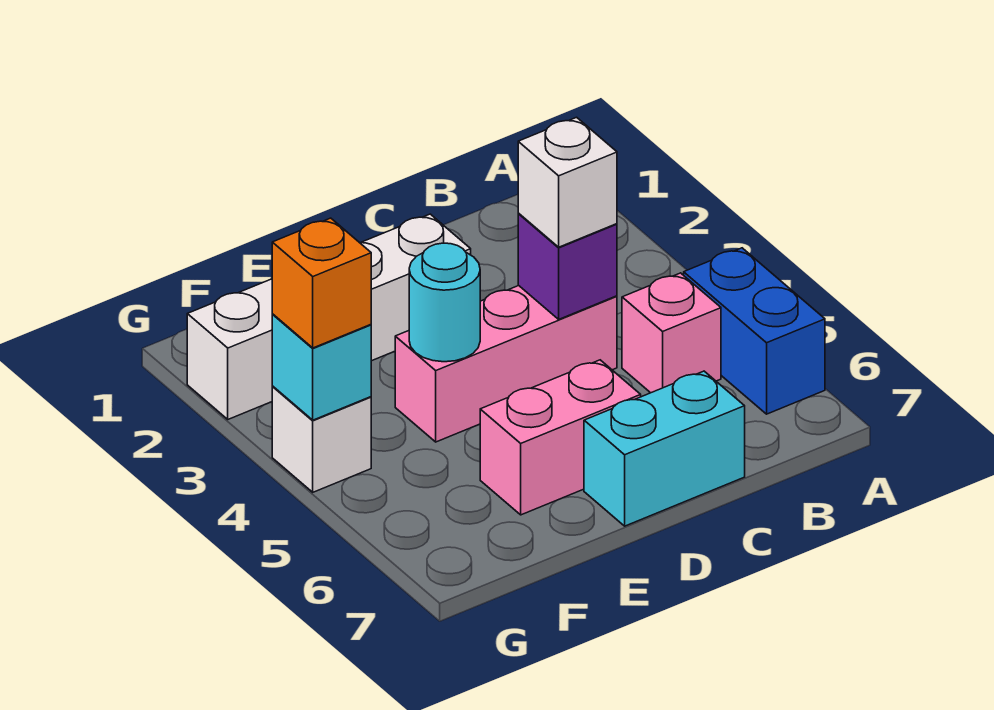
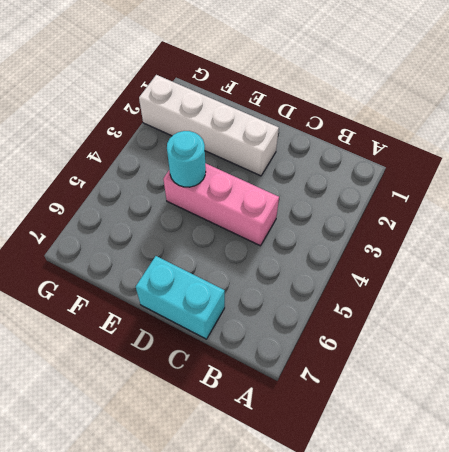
none -> blue 1x2 brick [684,248,825,414]
none -> pink 1x1 brick [622,273,721,393]
none -> pink 1x2 brick [480,360,641,515]

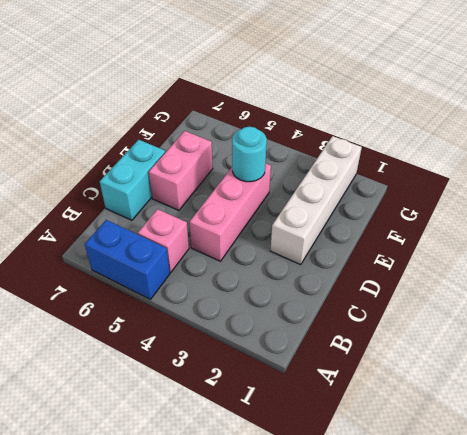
none -> white 1x1 brick [272,387,371,492]
none -> purple 1x1 brick [518,214,617,319]
none -> cyan 1x1 brick [272,314,371,420]

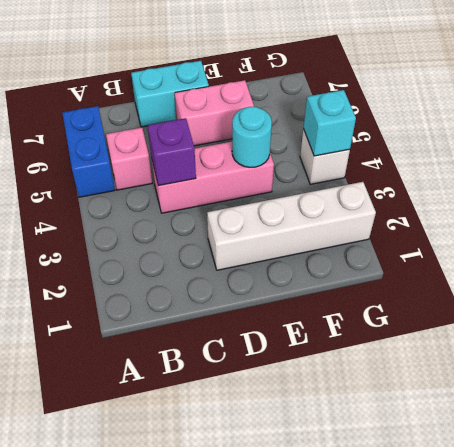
none -> white 1x1 brick [518,117,617,247]
none -> orange 1x1 brick [272,218,371,348]

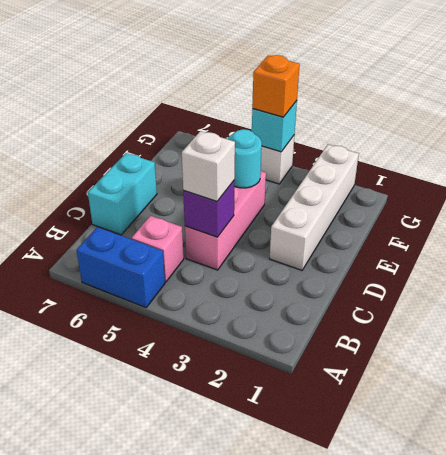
none -> pink 1x2 brick [480,360,641,515]

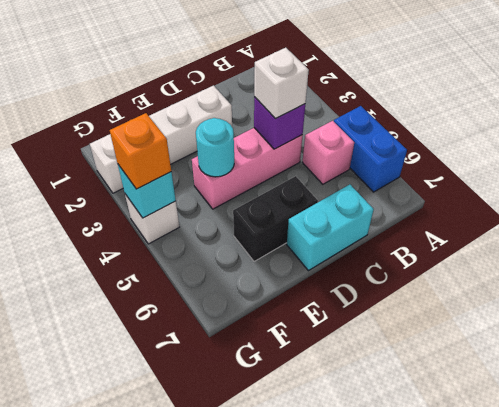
black 1x2 brick [233,176,318,262] -> pink 1x2 brick [480,360,641,515]

